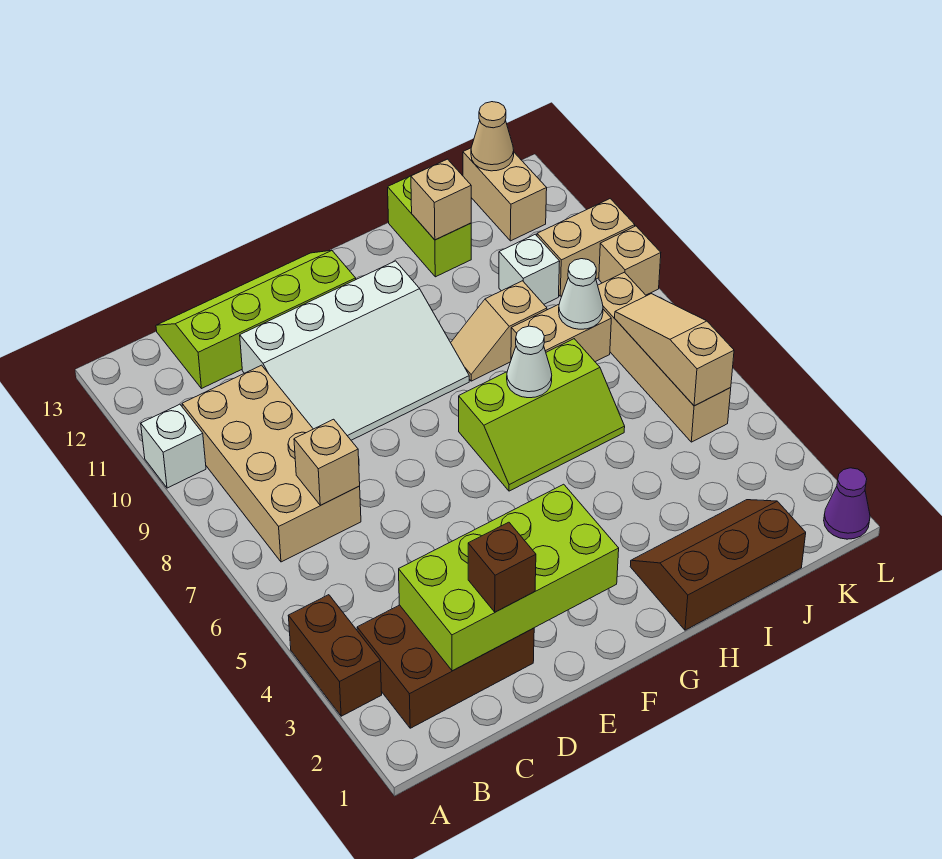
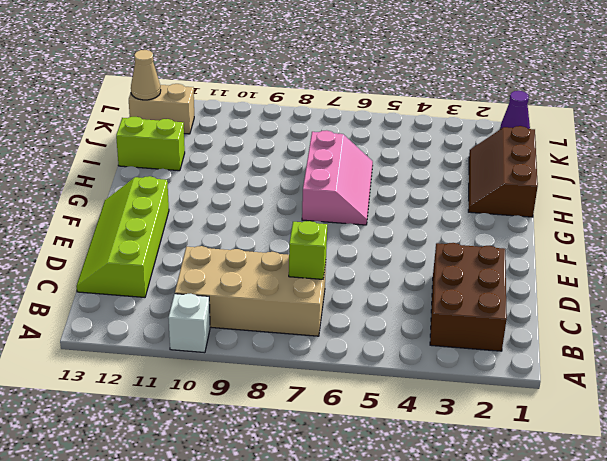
lime 1x1 brick [289,221,327,279] -> tan 1x1 brick [294,419,360,505]
pink 2x3 slope [302,130,373,225] -> lime 2x3 slope [459,339,625,491]
none -> brown 1x2 brick [288,595,382,716]
none -> white 3x4 slope [240,261,469,440]
none -> tan 1x2 slope [451,281,547,381]

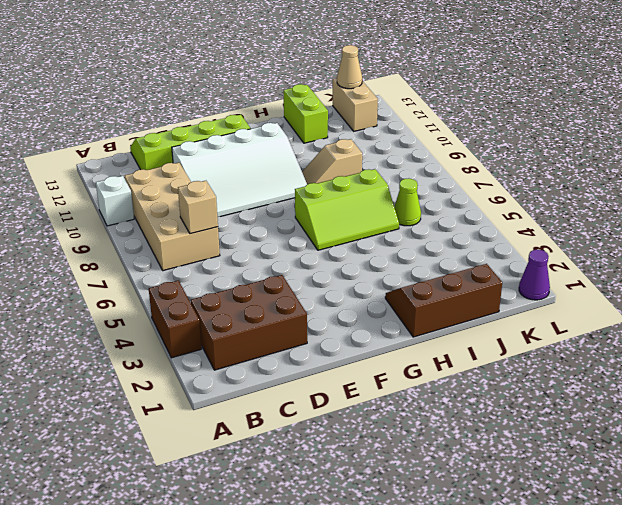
lime 1x1 cone [394,178,421,226] -> none
none -> tan 1x2 brick [511,304,611,362]
none -> white 1x1 brick [499,234,560,304]
none -> tan 1x4 brick [598,272,731,442]

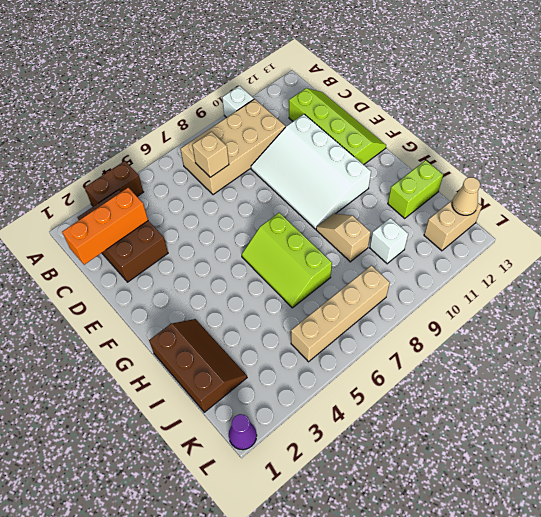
orange 1x3 brick [62,188,148,265] -> lime 2x4 brick [399,484,619,671]
none -> tan 1x2 brick [511,304,611,362]
none -> tan 1x2 brick [537,199,635,296]
none -> tan 1x1 brick [599,226,661,295]

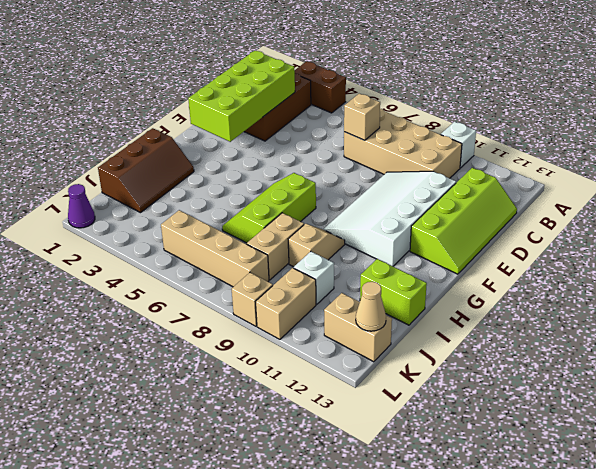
none -> white 1x1 cone [507,326,552,398]
none -> tan 1x1 brick [411,159,471,240]
none -> white 1x1 cone [559,259,603,329]

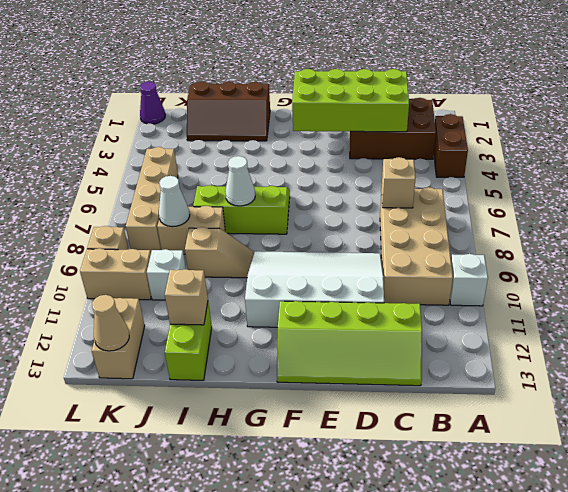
none -> tan 1x3 slope [615,294,734,406]
none -> brown 1x1 brick [468,522,536,612]

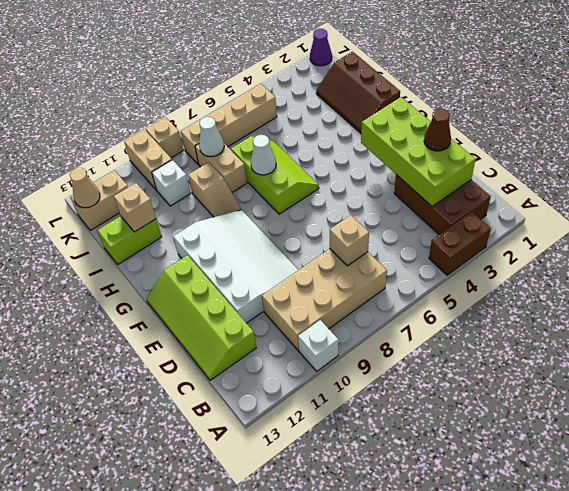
brown 1x1 cone [424,108,451,151] -> brown 1x1 brick [468,522,536,612]
none -> tan 1x3 slope [615,294,734,406]

